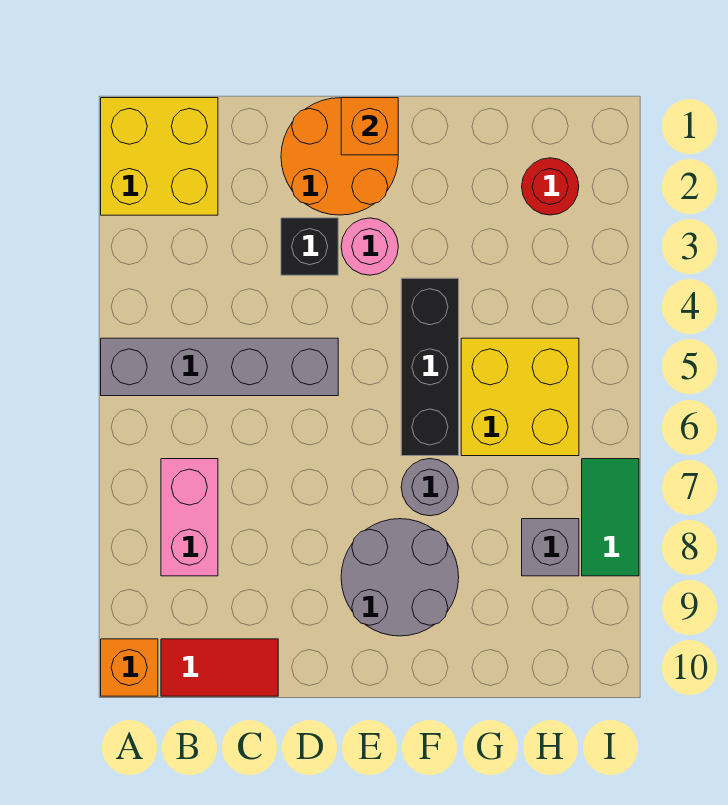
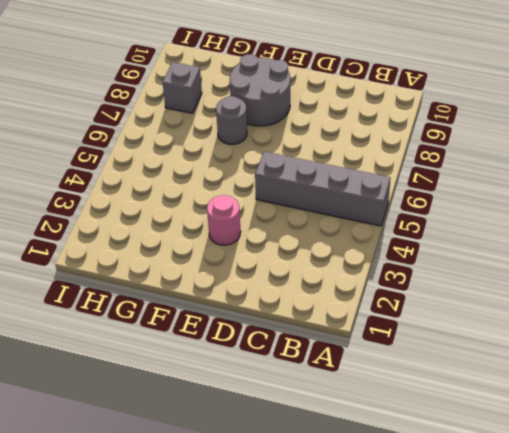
none -> yellow 2x2 brick [101,98,218,215]
none -> orange 1x1 brick [101,639,158,696]
none -> pink 1x2 brick [161,459,218,576]

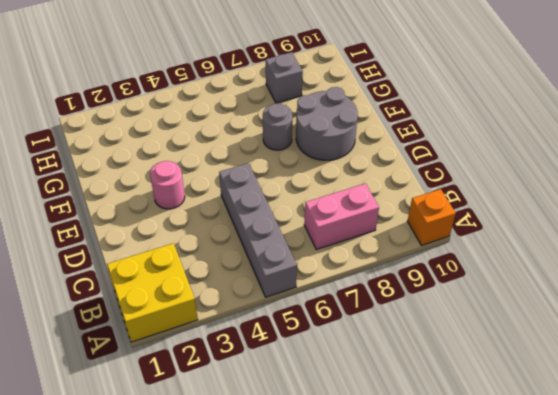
none -> red 1x2 tile [161,639,278,696]
none -> orange 2x2 round brick [281,98,398,215]
none -> black 1x1 brick [281,218,338,275]

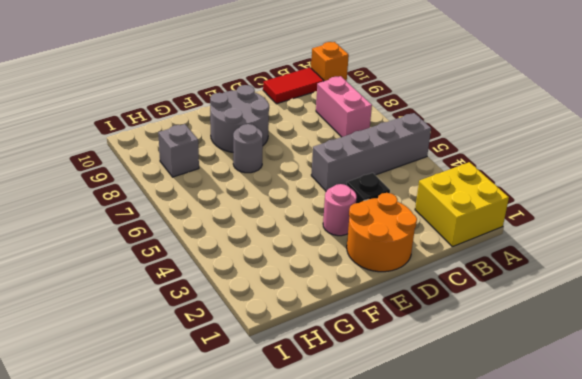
none -> black 1x3 brick [401,278,459,456]
none -> yellow 2x2 brick [461,338,579,456]
none -> red 1x1 round brick [522,158,579,215]

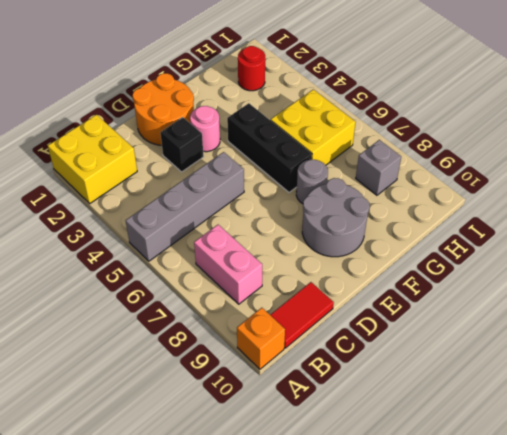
none -> green 1x2 tile [582,459,639,576]
none -> orange 1x1 brick [341,98,398,155]

